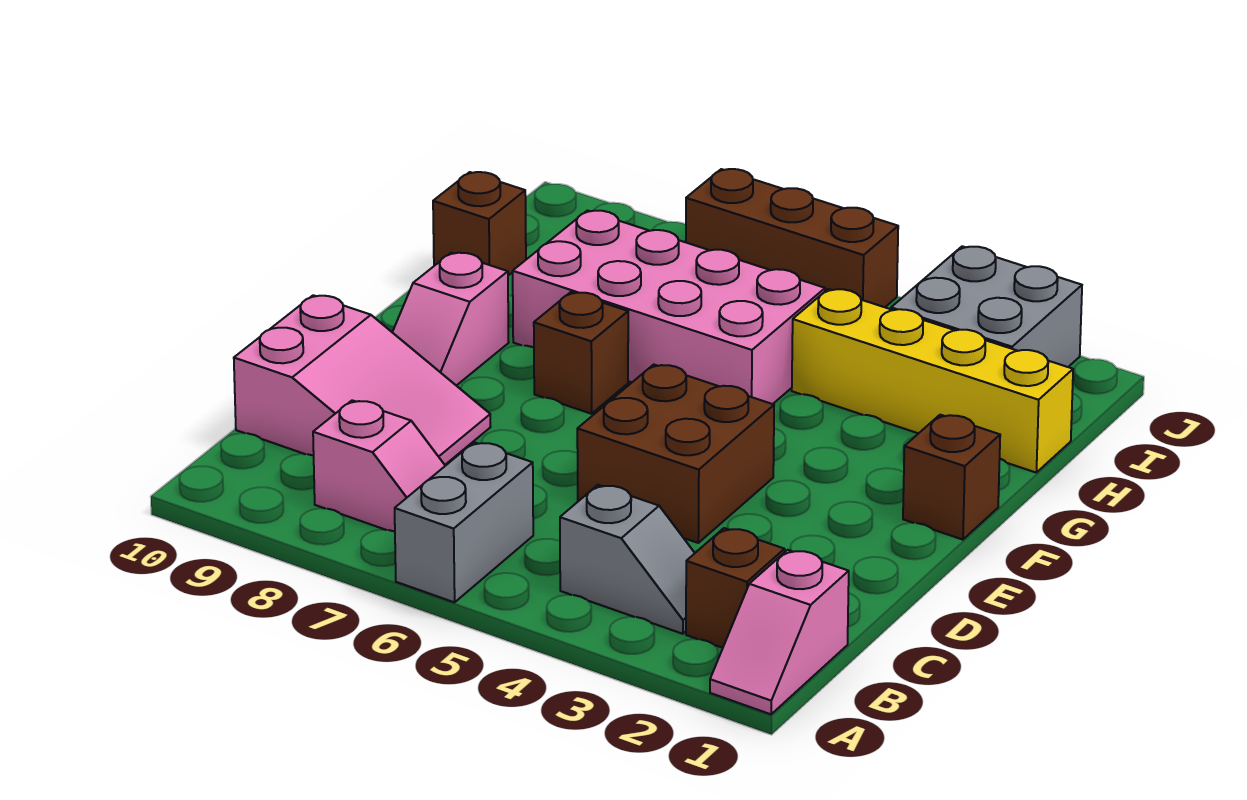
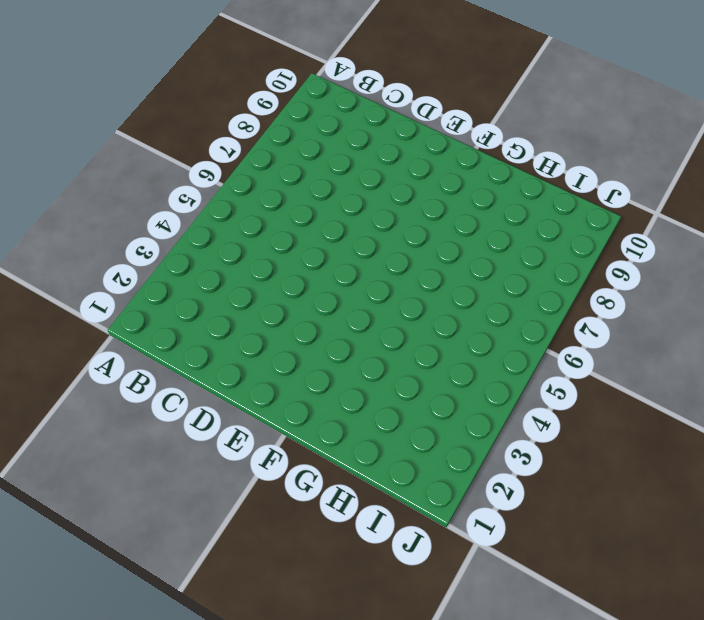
none -> pink 1x2 slope [710,550,849,714]
none -> grey 1x2 brick [395,442,533,602]
none -> brown 1x1 brick [686,528,785,648]

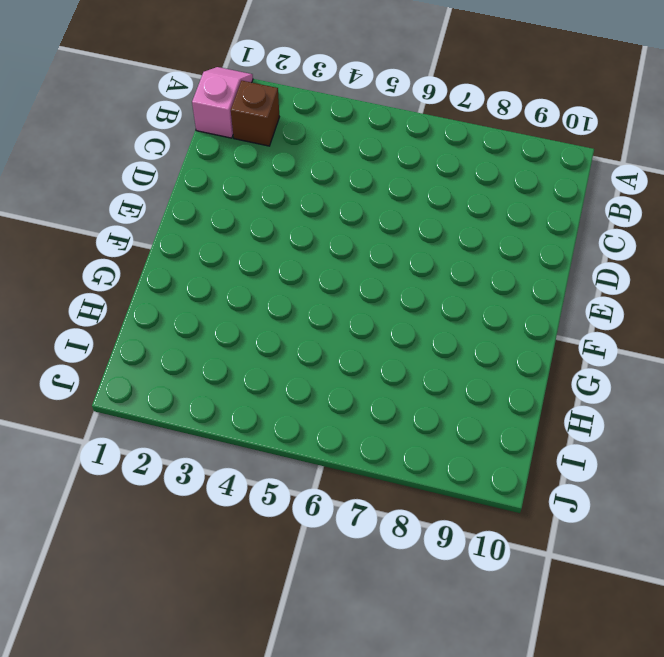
none -> grey 1x2 brick [395,442,533,602]
none -> grey 1x2 slope [560,485,695,634]
none -> pink 1x2 slope [313,400,445,531]

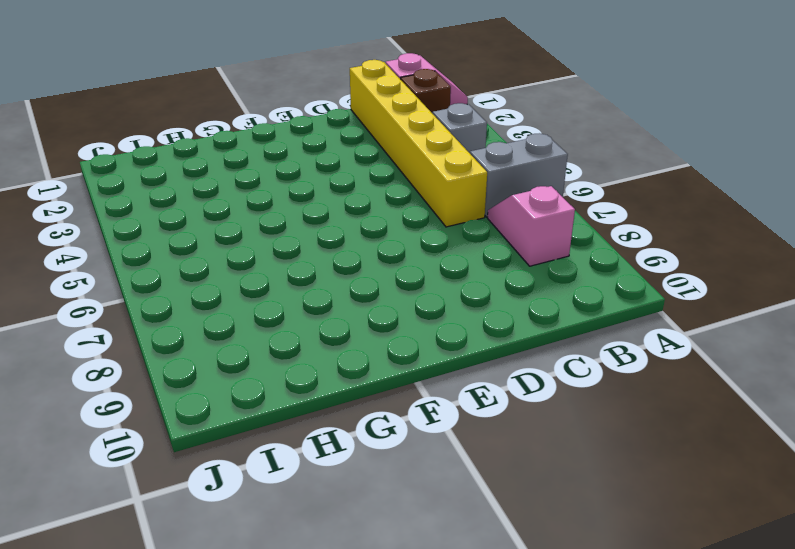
yellow 1x6 brick [350,60,487,227] -> none
none -> pink 2x3 slope [234,295,490,465]
none -> brown 2x2 brick [577,365,774,543]
none -> pink 1x2 slope [392,253,509,386]

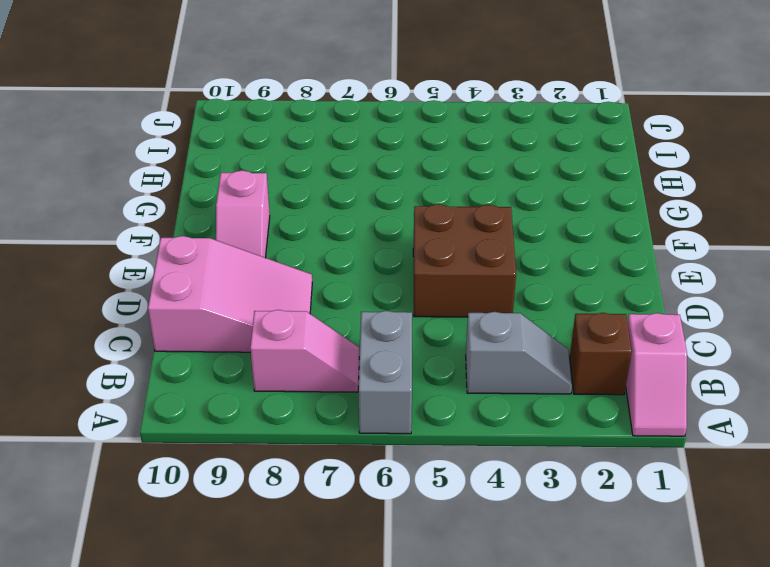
none -> brown 1x1 brick [903,415,1000,540]
none -> brown 1x1 brick [534,292,628,414]
none -> pink 2x4 brick [513,211,825,404]

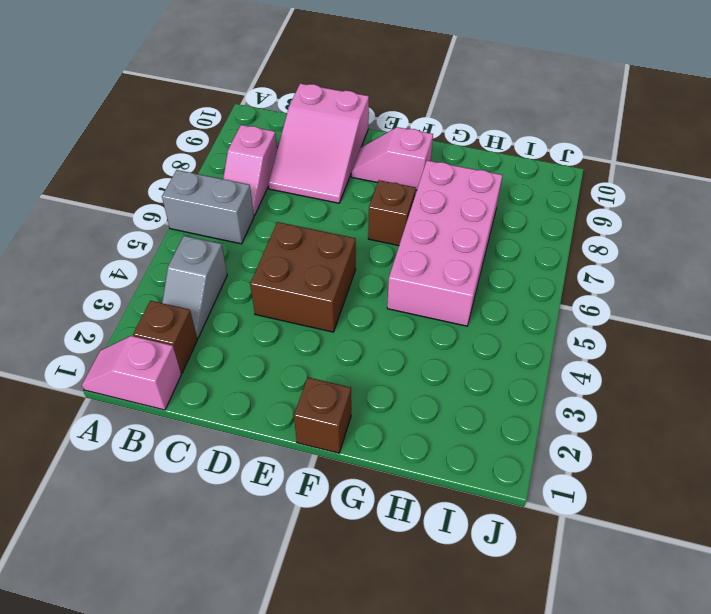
none -> yellow 1x4 brick [792,289,1073,472]
none -> brown 1x1 brick [433,172,526,275]
none -> grey 2x2 brick [891,246,1082,367]

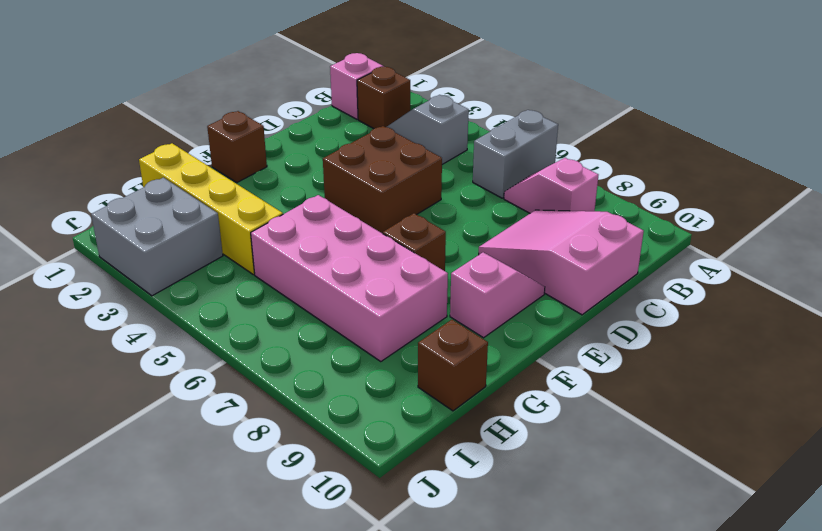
none -> brown 1x3 brick [686,169,898,307]

